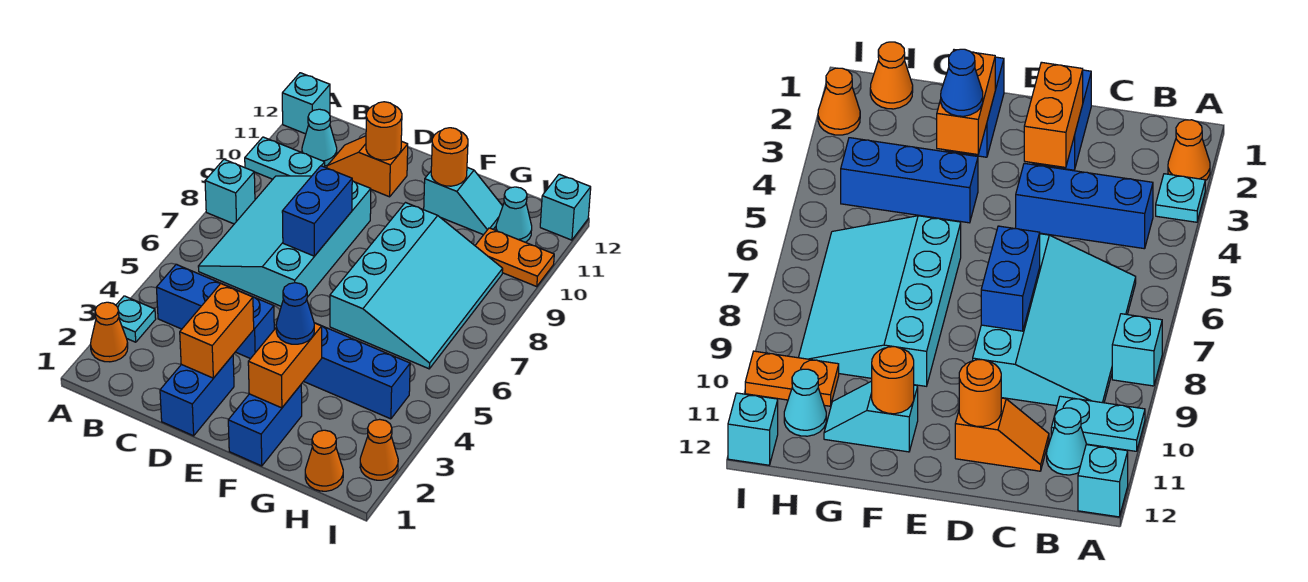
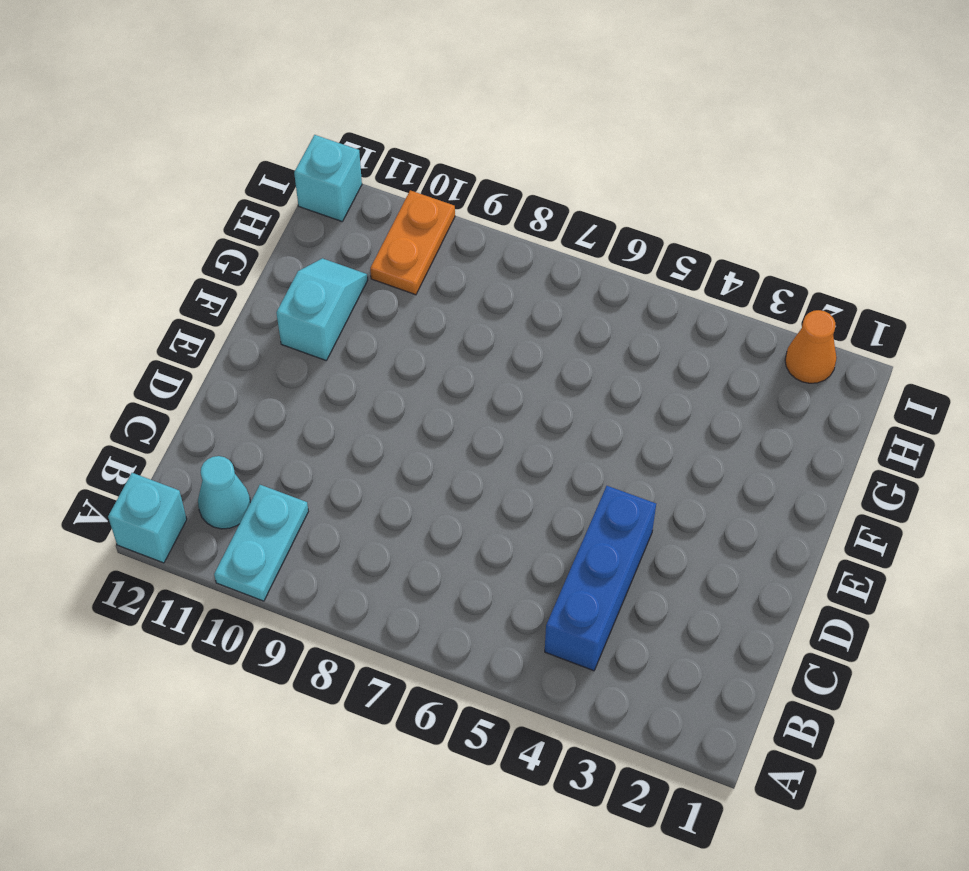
none -> orange 1x1 cone [90,302,128,362]
none -> cyan 1x1 plate [116,296,156,342]
none -> cyan 1x1 brick [205,159,255,224]

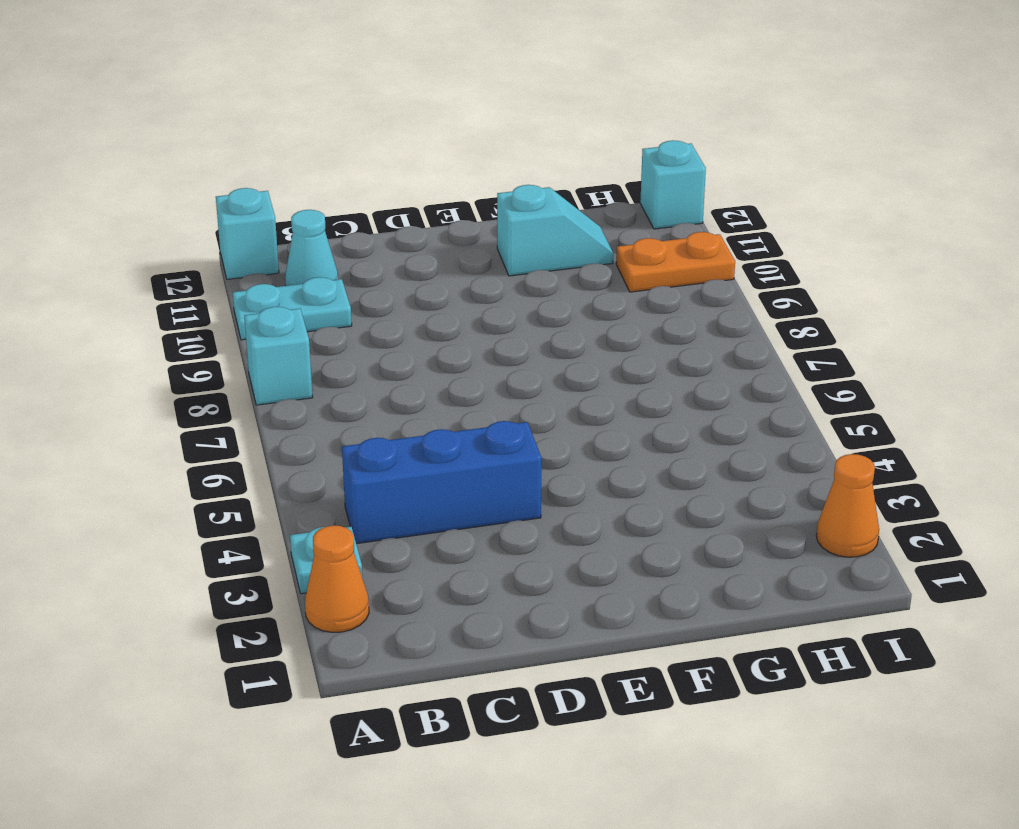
none -> cyan 3x4 slope [198,176,371,306]
none -> orange 1x2 slope [327,136,408,197]
none -> blue 1x2 brick [160,355,234,436]

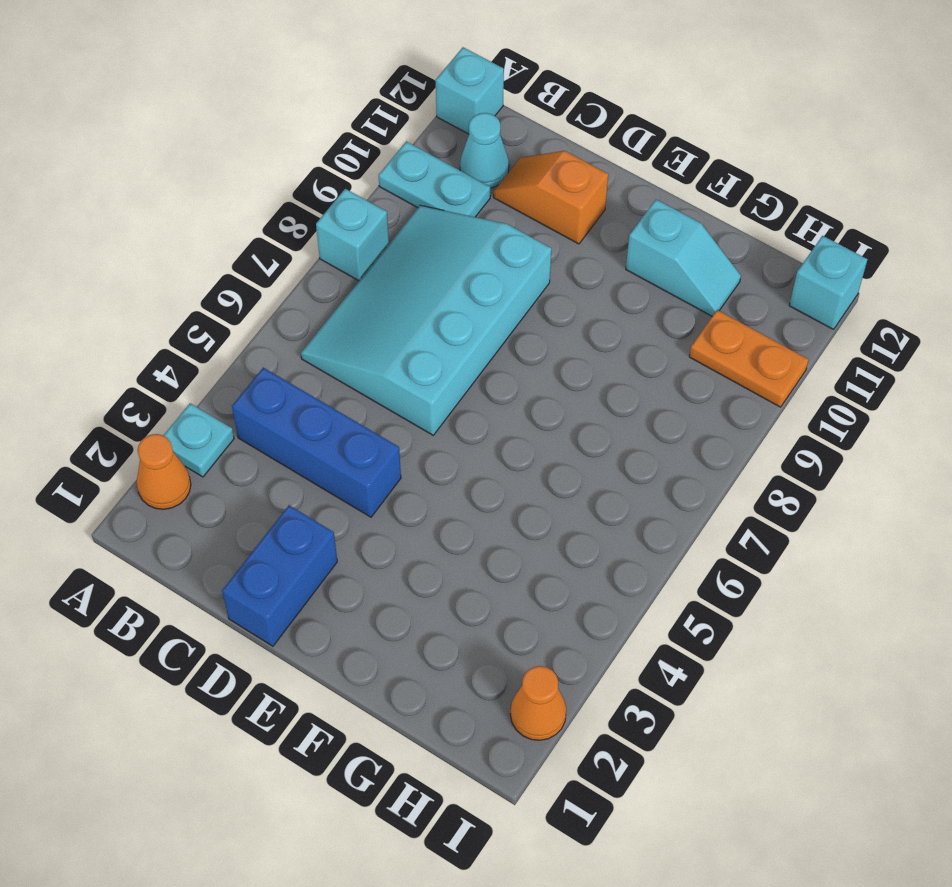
none -> blue 1x2 brick [228,385,302,466]
none -> blue 1x3 brick [304,326,410,419]
none -> cyan 3x4 slope [330,203,503,369]

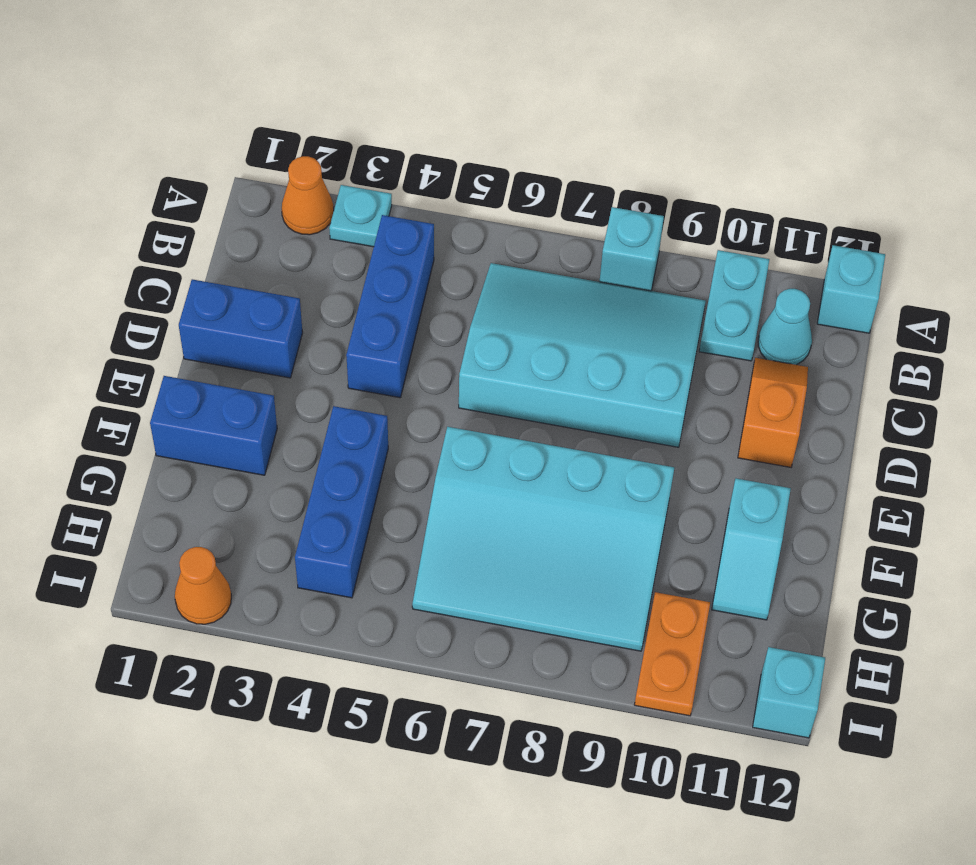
none -> orange 1x1 cone [305,430,343,491]
none -> cyan 1x1 cone [496,187,532,242]
none -> orange 1x2 brick [180,284,254,378]

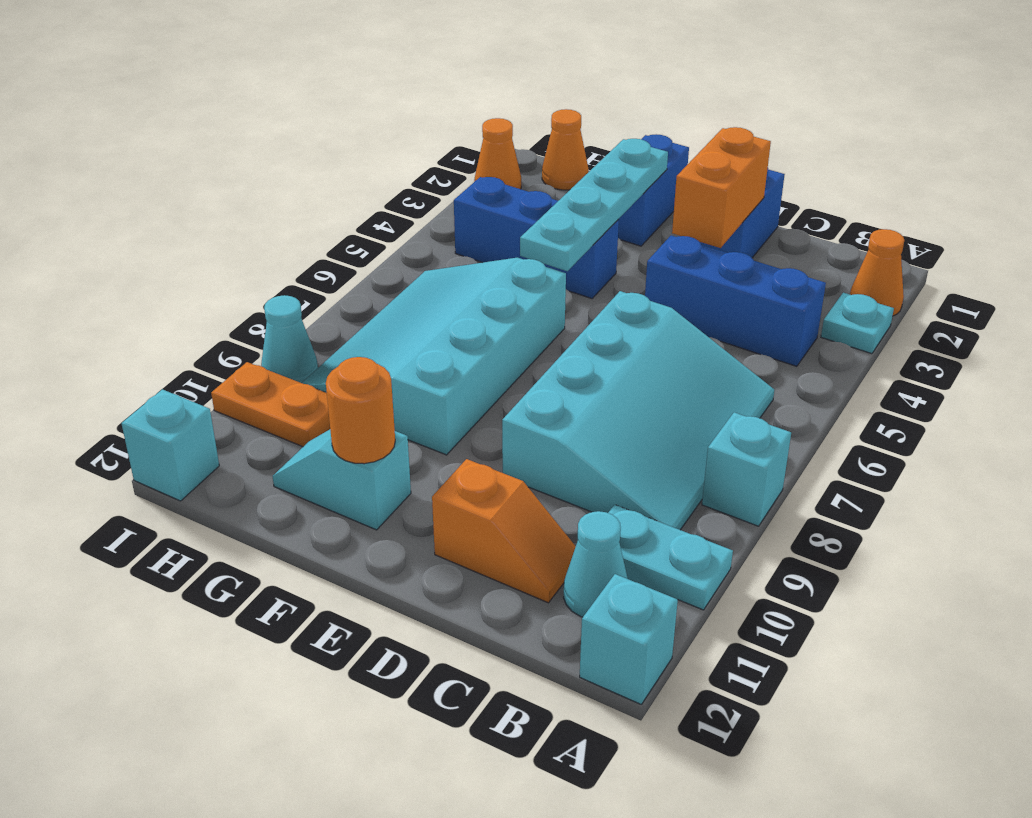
cyan 1x4 plate [520,139,668,271] -> orange 1x2 brick [248,323,322,408]
cyan 1x1 cone [261,295,318,383] -> cyan 1x1 cone moved to [496,187,532,242]
none -> blue 1x2 brick [282,166,352,256]
none -> orange 1x1 round brick [366,102,402,160]
none -> blue 1x1 cone [276,283,314,344]

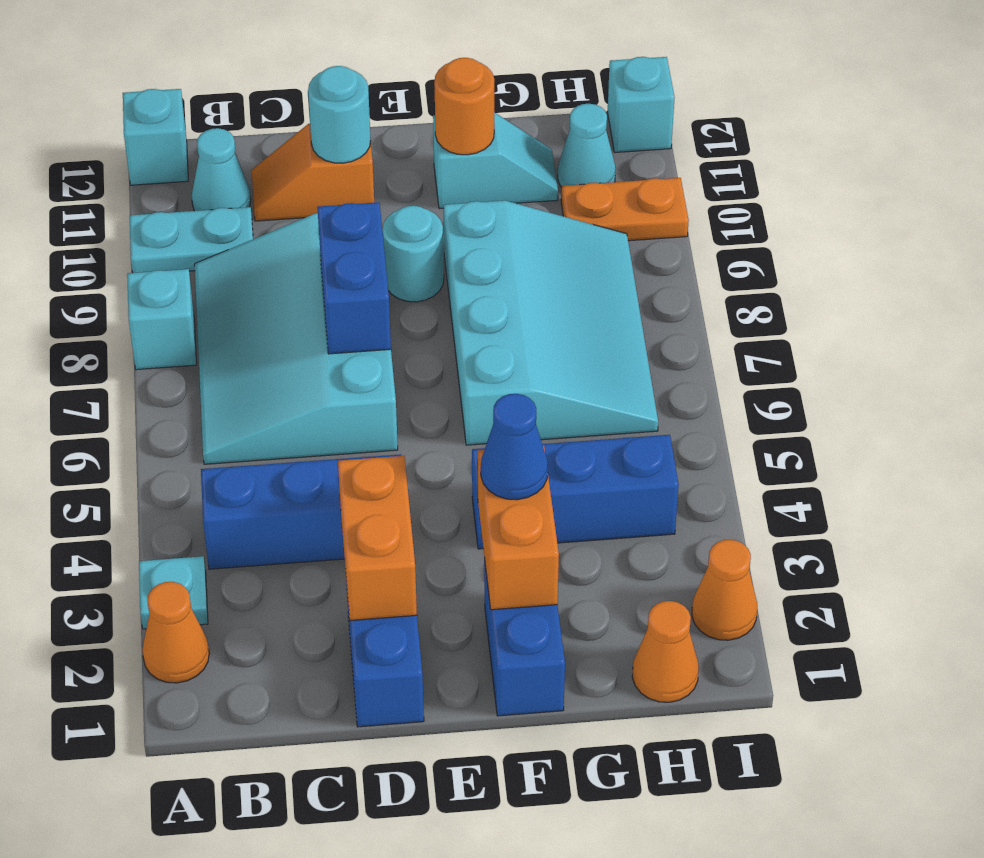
cyan 1x1 round brick [308,66,371,163] -> orange 1x1 round brick [366,102,402,160]
cyan 1x1 round brick [382,206,444,302] -> none

